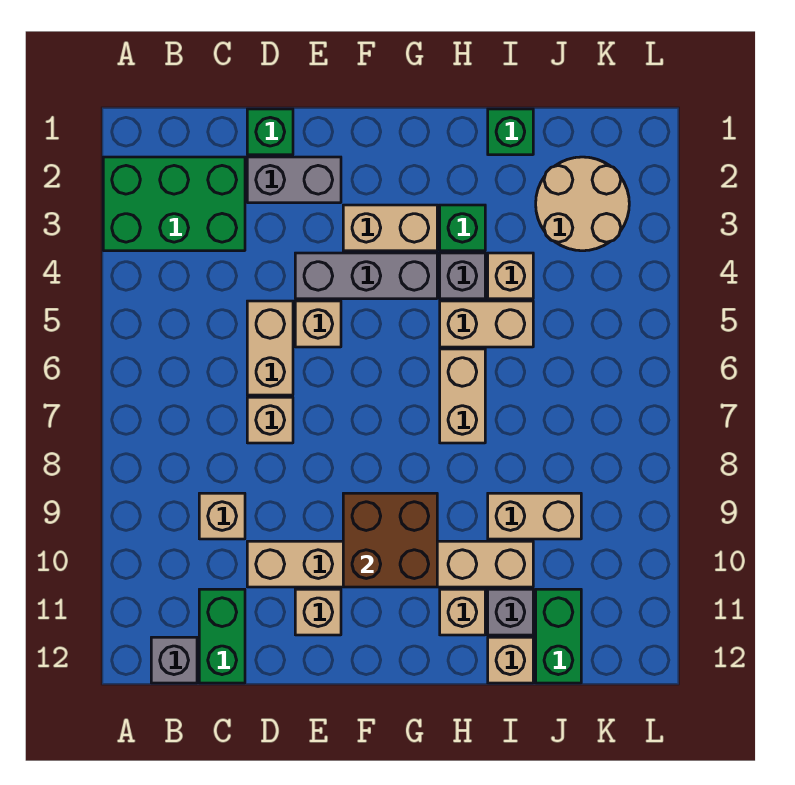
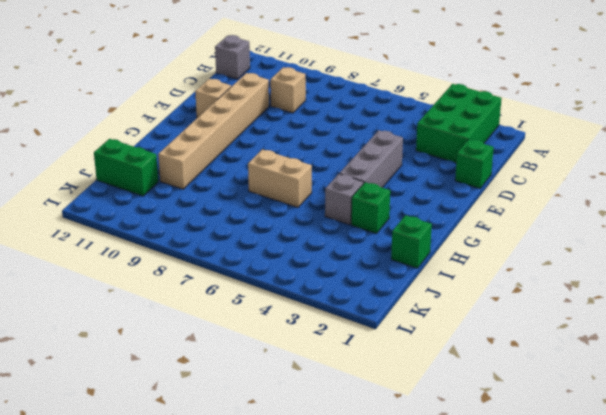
none -> green 1x2 brick [199,589,245,683]
none -> grey 1x2 brick [247,157,341,203]
none -> tan 1x2 brick [247,301,293,395]

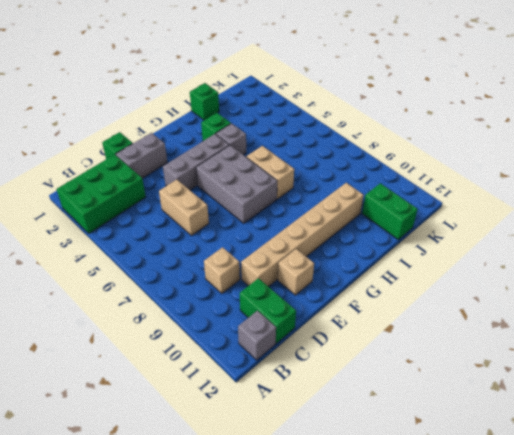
grey 2x3 brick [196,145,277,223] -> none
none -> tan 1x1 brick [247,397,293,443]
none -> tan 1x1 brick [295,301,341,347]
none -> tan 1x2 brick [343,205,437,251]

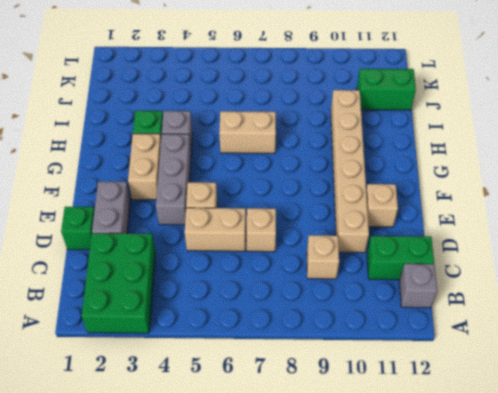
none -> tan 1x2 brick [440,301,533,347]
none -> tan 1x1 brick [440,589,485,635]
none -> green 1x1 brick [488,109,533,155]

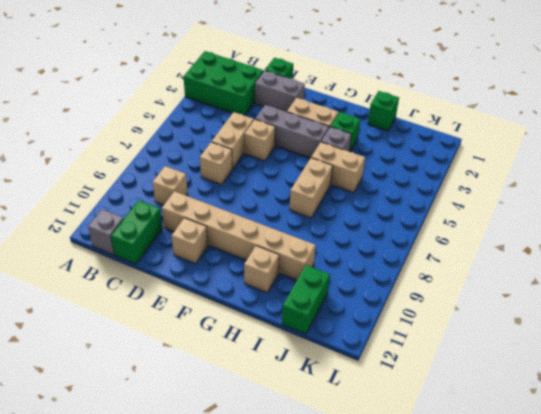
none -> tan 1x1 brick [488,253,533,299]
none -> tan 1x2 brick [488,493,581,539]
none -> grey 1x1 brick [488,589,533,635]

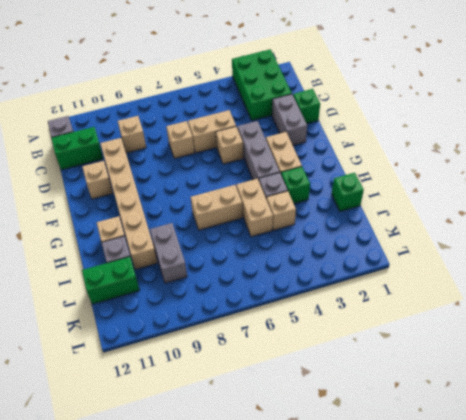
grey 1x2 brick [150,223,187,283] -> tan 1x2 brick [488,493,581,539]
none -> tan 1x1 brick [488,637,533,683]
none -> tan 2x2 round brick [536,157,629,251]
none -> brown 2x2 brick [343,493,437,587]

